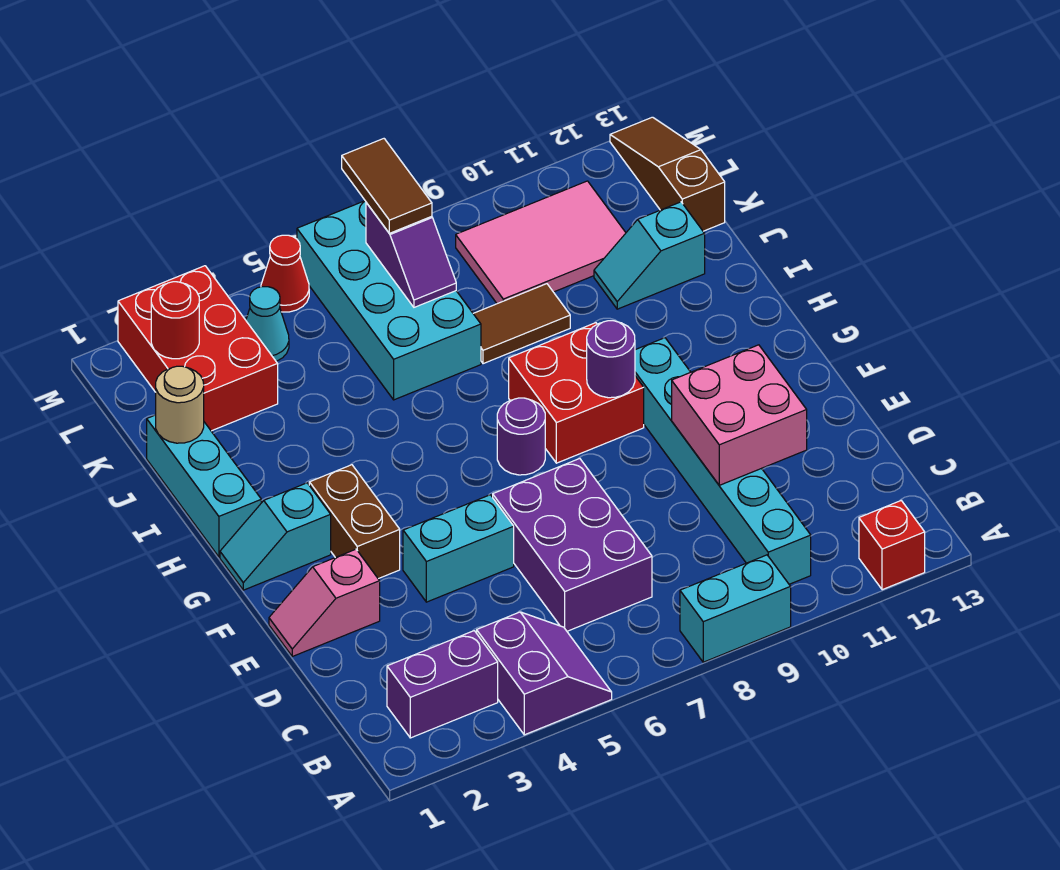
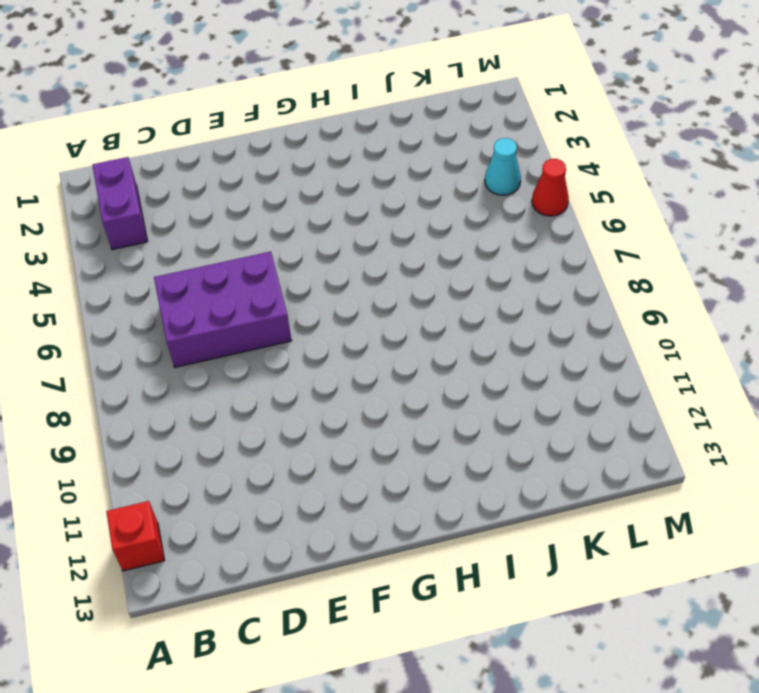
none -> purple 2x2 slope [477,612,612,735]
none -> cyan 1x2 brick [680,555,791,662]
none -> cyan 1x6 brick [635,338,811,584]

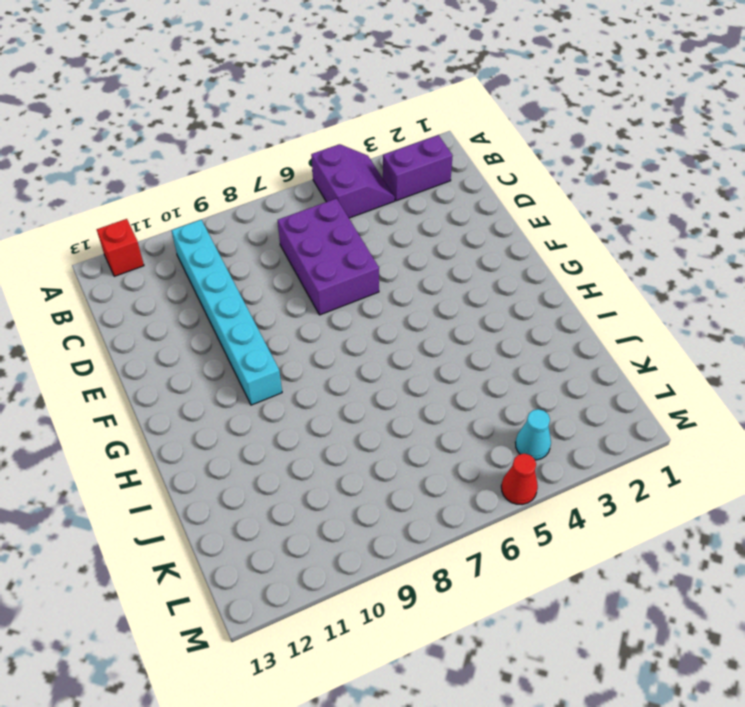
purple 2x2 slope [311,144,395,218] -> purple 2x2 slope turned to [477,612,612,735]
none -> cyan 1x2 brick [680,555,791,662]
none -> pink 1x2 slope [269,549,380,656]
none -> cyan 1x2 brick [403,495,514,602]

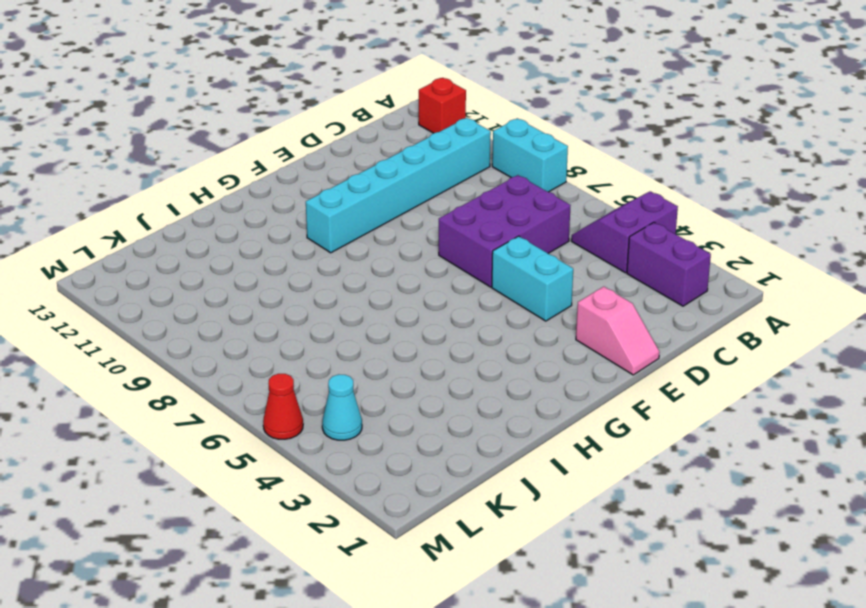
none -> brown 1x2 brick [309,465,400,579]
none -> cyan 1x2 slope [220,483,331,590]
none -> purple 1x1 round brick [497,398,545,475]

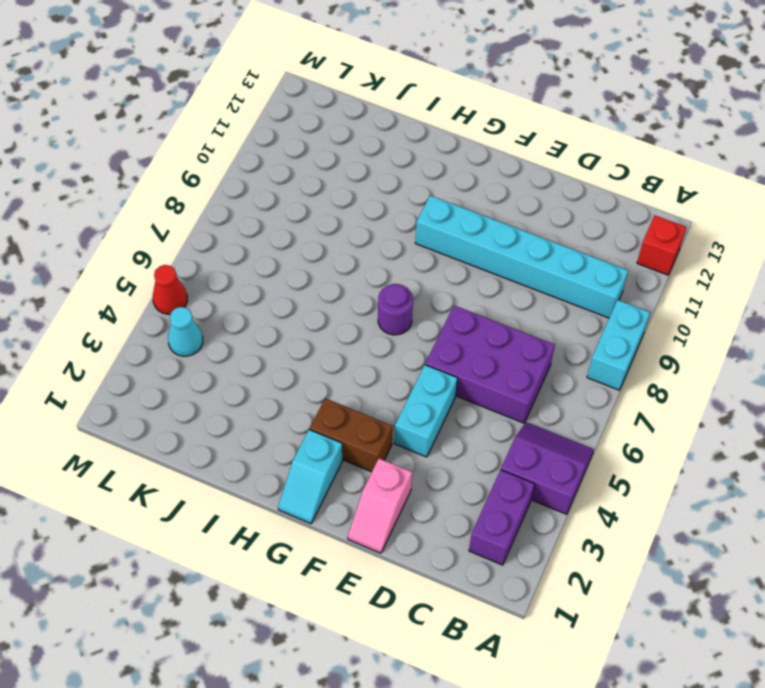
none -> red 2x2 brick [509,323,644,463]
none -> cyan 1x3 brick [147,415,261,557]
none -> cyan 2x4 brick [297,201,481,400]

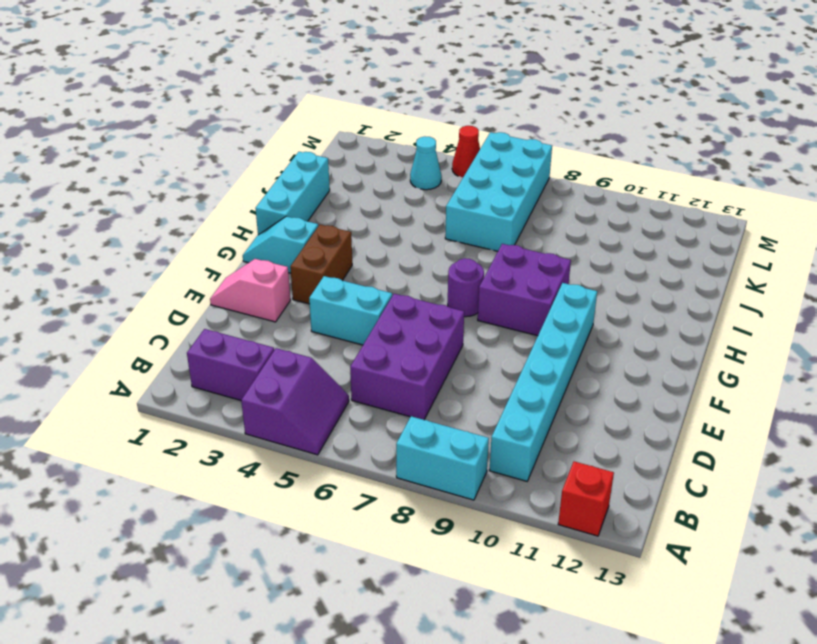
purple 2x2 brick [478,244,571,336] -> red 2x2 brick [509,323,644,463]
none -> brown 1x2 tile [473,284,570,364]
none -> cyan 1x2 slope [594,202,705,309]
none -> red 2x3 brick [118,266,278,431]

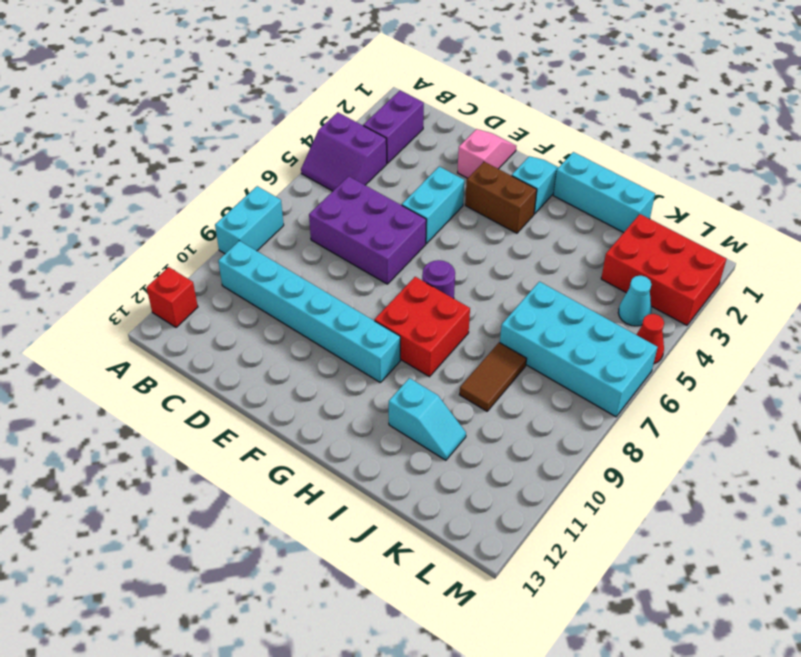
cyan 1x2 slope [389,378,466,460] -> cyan 1x2 slope turned to [594,202,705,309]
none -> pink 2x3 tile [456,181,626,304]
none -> brown 1x3 slope [610,117,725,231]
none -> pink 2x2 brick [672,345,807,485]

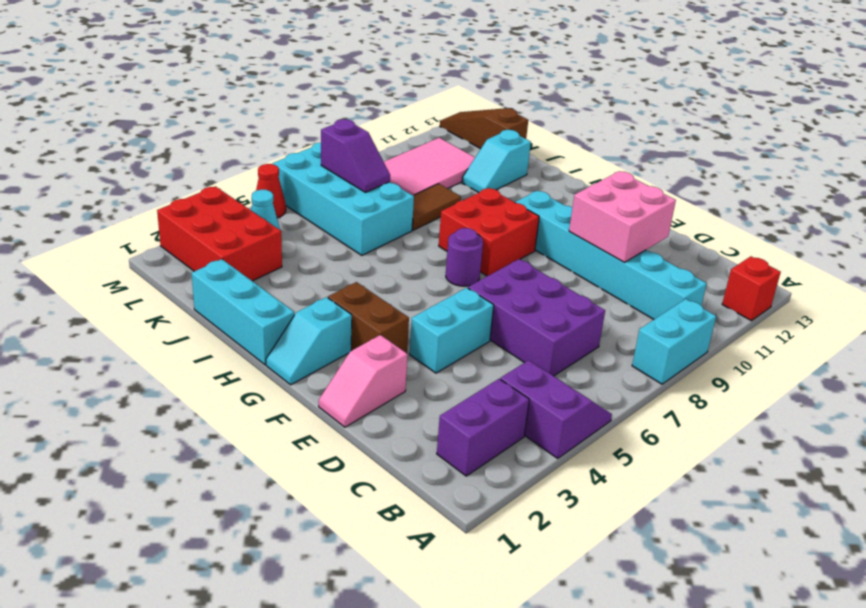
none -> purple 1x1 round brick [587,321,635,398]
none -> tan 1x1 round brick [156,366,204,443]
none -> red 1x1 round brick [151,282,199,359]

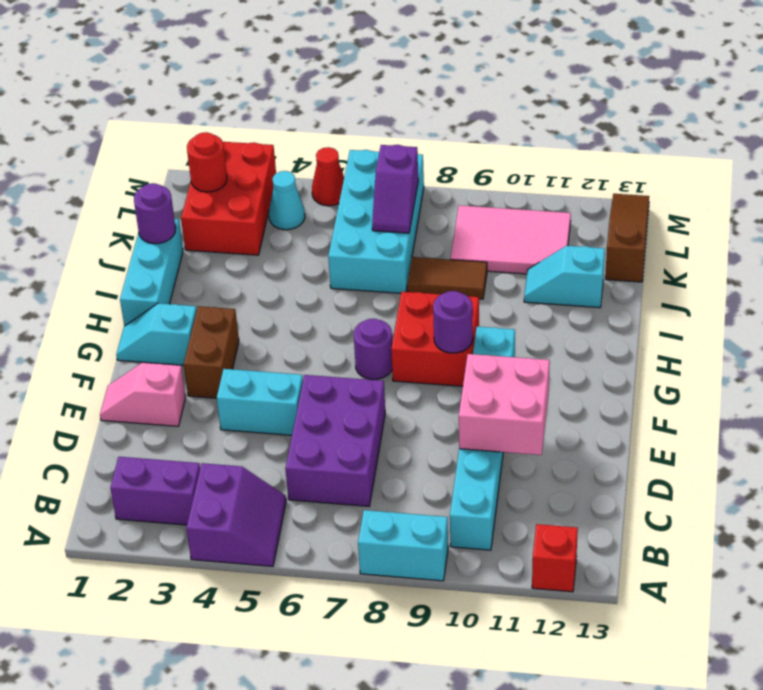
purple 1x1 round brick [134,183,176,244] -> tan 1x1 round brick [156,366,204,443]
none -> brown 1x2 tile [342,139,432,233]

